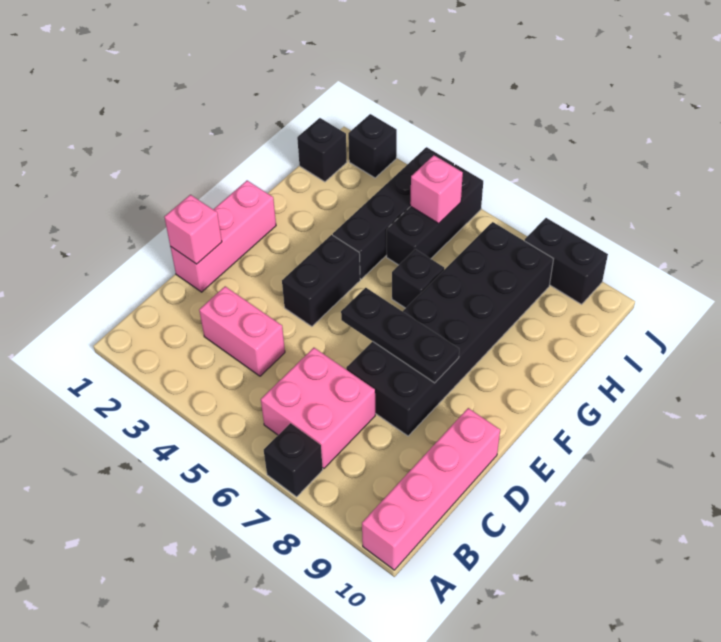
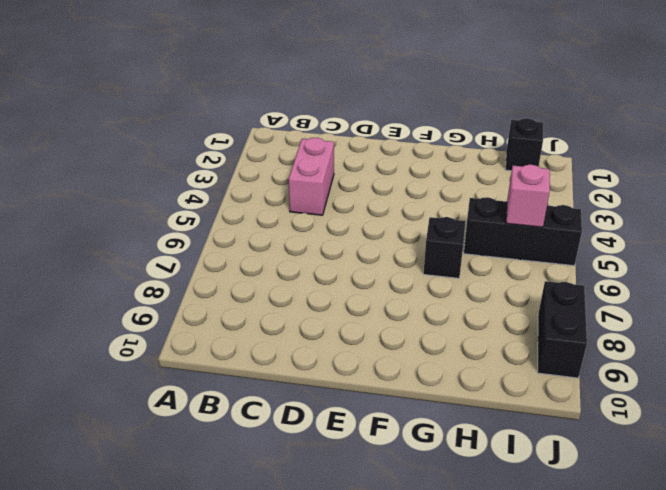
none -> black 1x1 brick [264,423,323,497]
none -> pink 1x4 brick [362,408,500,570]
none -> pink 2x2 brick [261,348,375,468]

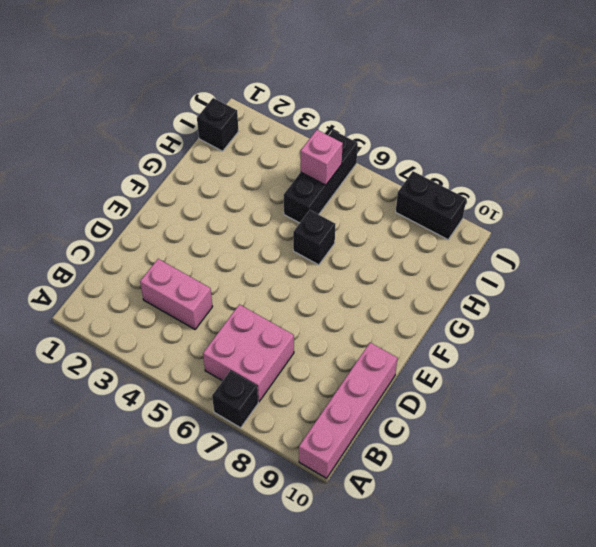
none -> pink 1x3 brick [171,181,276,292]
none -> black 2x6 brick [346,222,553,436]
none -> black 1x2 brick [282,235,360,326]

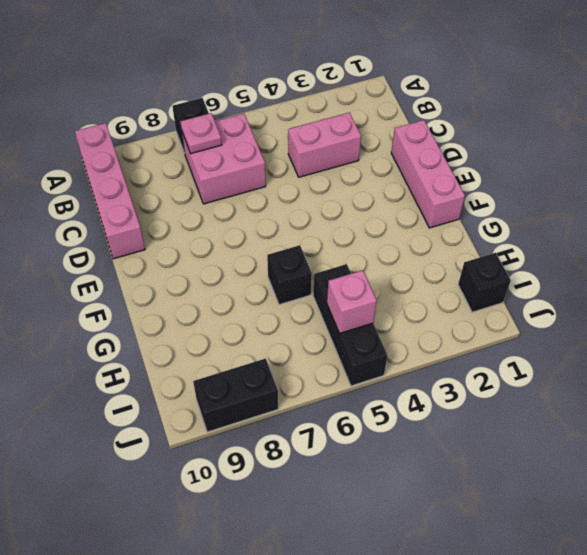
pink 1x1 plate [180,113,222,153] -> none
none -> black 2x6 brick [346,222,553,436]
none -> black 1x2 brick [282,235,360,326]
none -> black 1x4 brick [333,147,454,279]

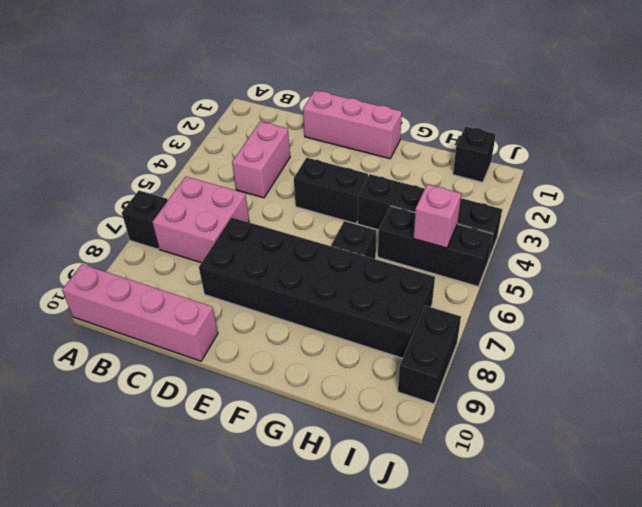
none -> black 1x1 brick [348,114,397,178]
none -> pink 1x1 brick [164,195,222,264]
none -> black 1x3 plate [341,288,459,383]

